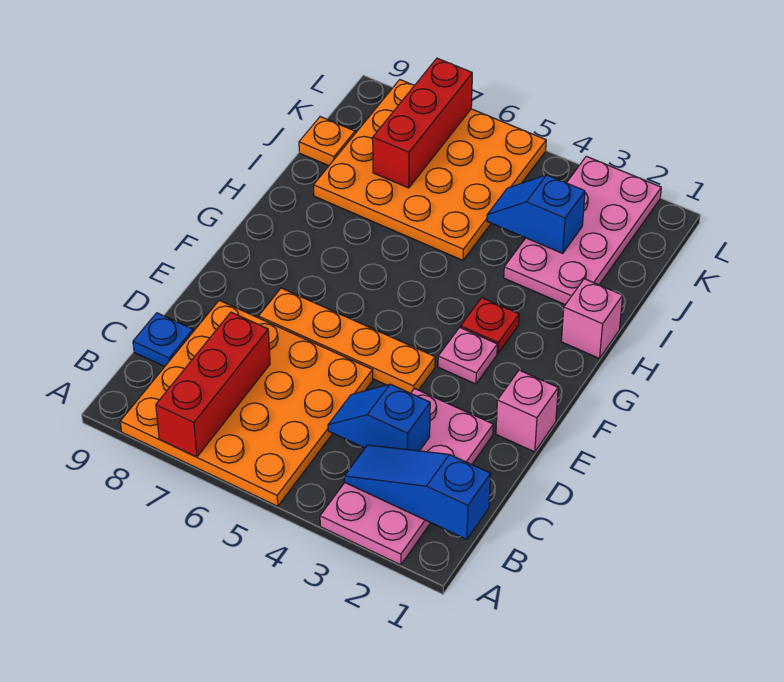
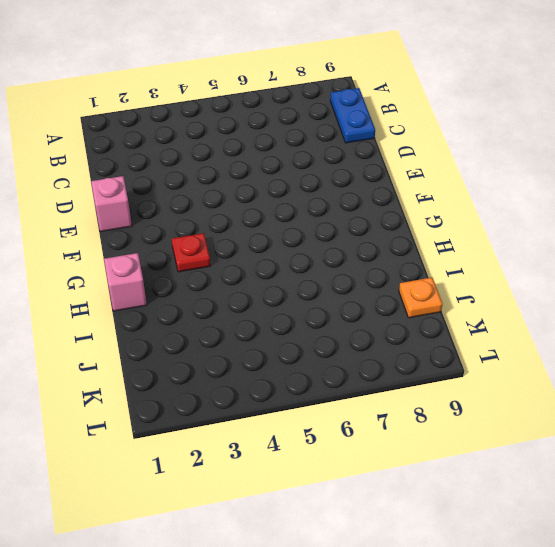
blue 1x2 plate [330,88,375,143] -> blue 1x1 plate [133,313,193,367]
none -> pink 2x4 plate [320,389,493,565]
none -> orange 4x4 plate [120,300,373,506]
none -> orange 1x4 plate [259,288,435,393]

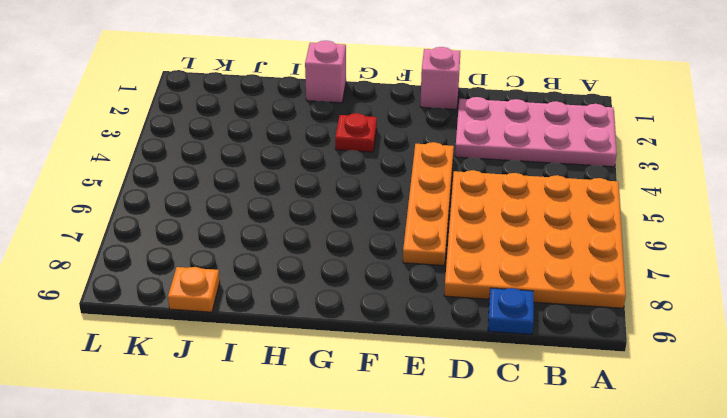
none -> pink 1x1 plate [438,327,497,384]
none -> pink 2x4 plate [504,156,661,305]
none -> orange 4x4 plate [314,80,546,260]

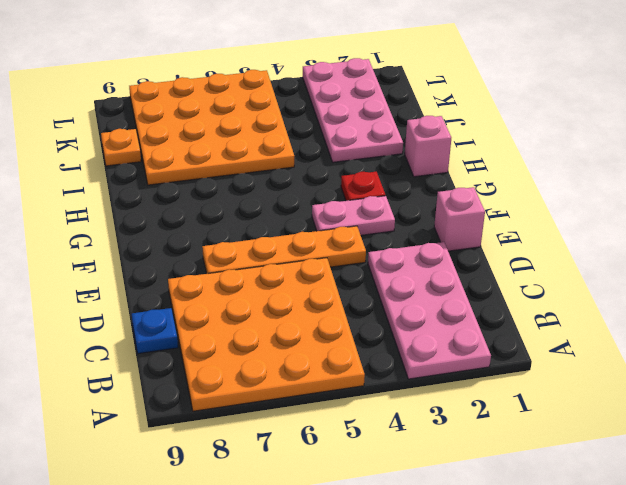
pink 1x2 plate [312,196,395,235] -> pink 1x1 plate [438,327,497,384]
none -> red 1x3 brick [156,312,270,457]
none -> blue 1x3 slope [344,445,491,539]
none -> blue 1x2 slope [328,384,430,451]

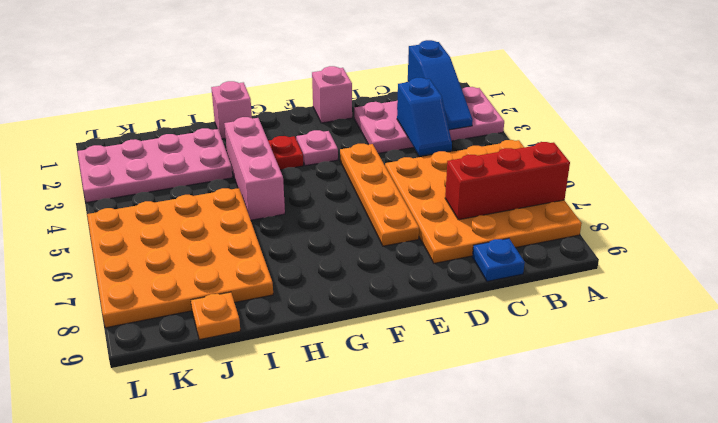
pink 1x3 brick [224,117,285,220] -> none
none -> blue 1x2 slope [487,175,585,253]
none -> red 1x3 brick [373,58,472,188]

